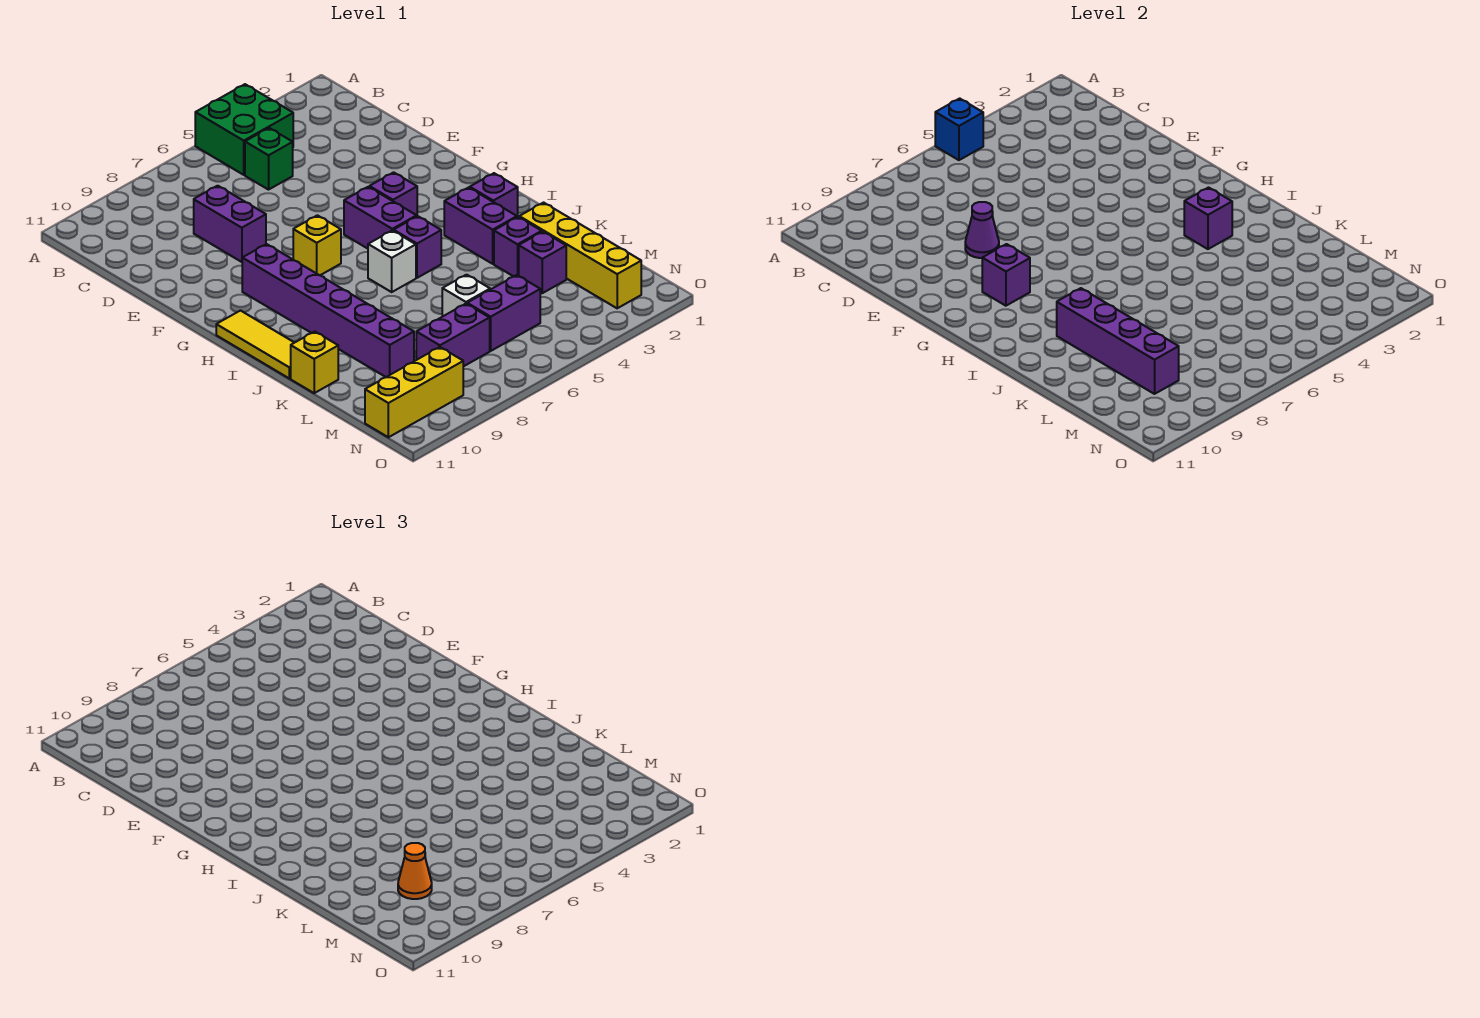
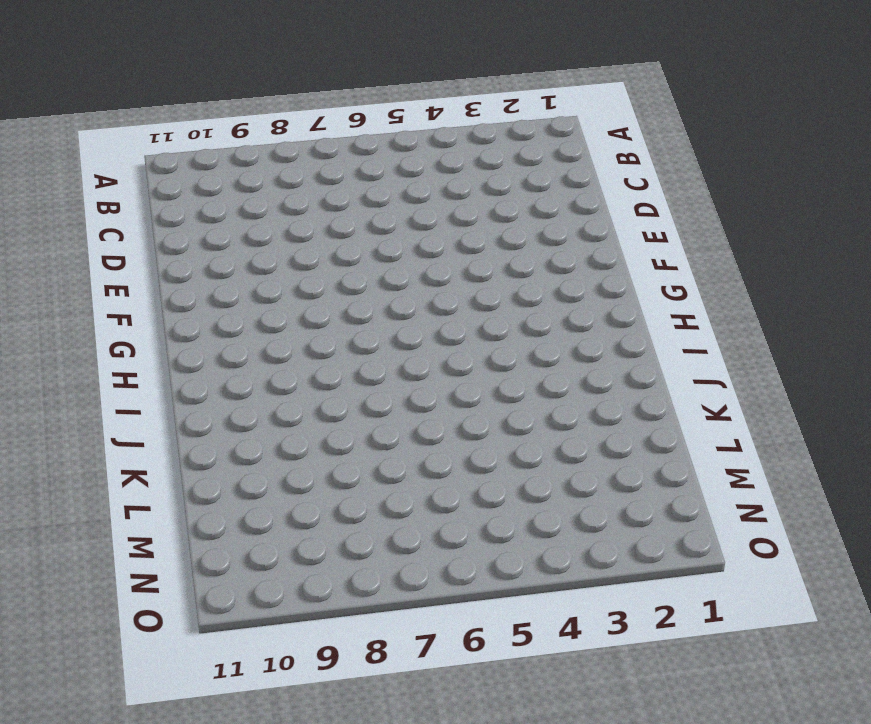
none -> green 2x2 brick [195,84,293,175]
none -> green 1x1 brick [245,128,293,190]
none -> purple 1x2 brick [194,186,266,262]

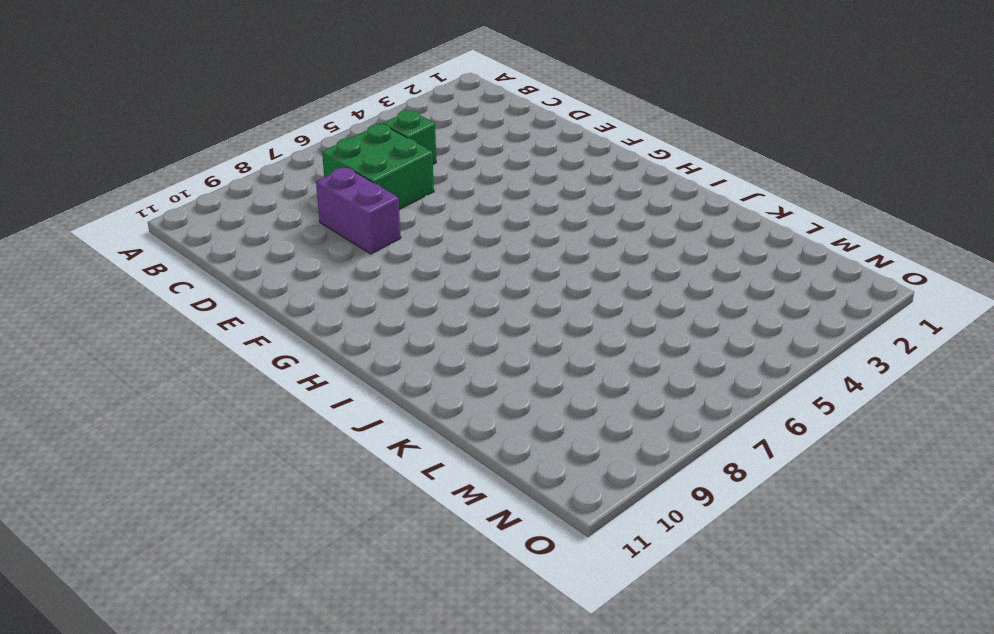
green 2x2 brick [322,124,434,210] -> green 2x2 brick moved to [195,84,293,175]
none -> purple 1x1 brick [369,172,417,216]
none -> purple 1x2 brick [344,187,417,249]
none -> yellow 1x1 brick [293,215,341,275]

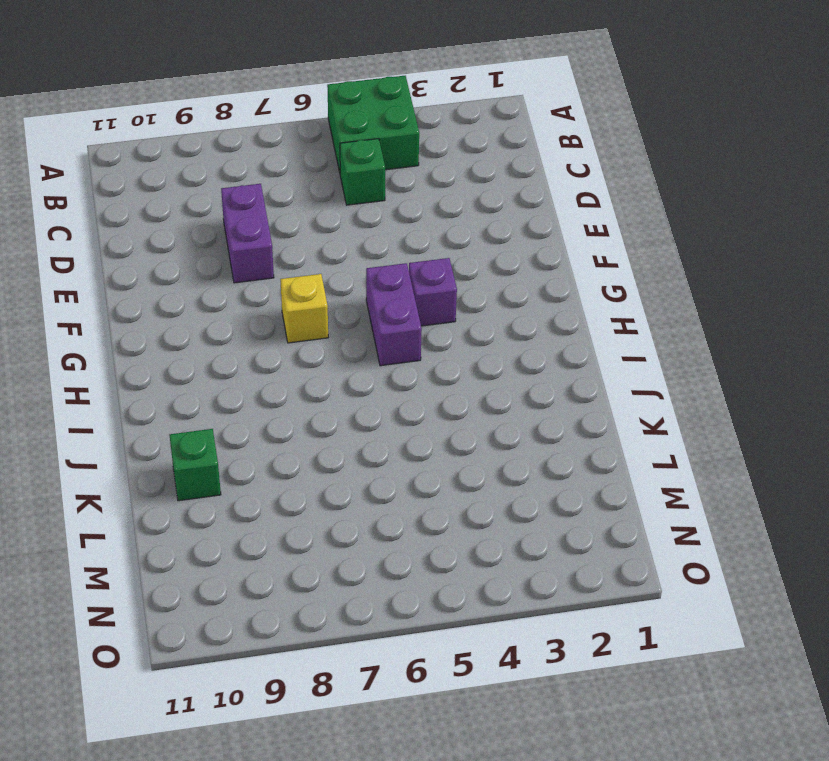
green 1x1 brick [170,429,221,501] -> none
none -> purple 1x6 brick [242,244,414,377]
none -> yellow 1x3 tile [216,311,294,378]
none -> purple 1x1 brick [470,173,518,217]

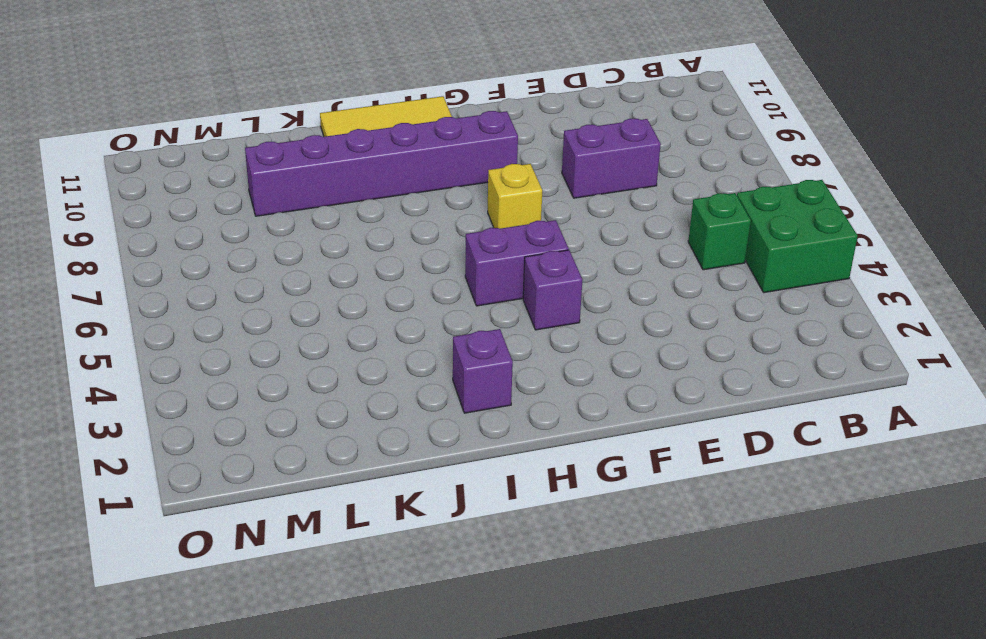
none -> purple 1x2 brick [444,188,517,264]
none -> purple 1x1 brick [394,216,441,278]
none -> white 1x1 brick [368,230,416,292]

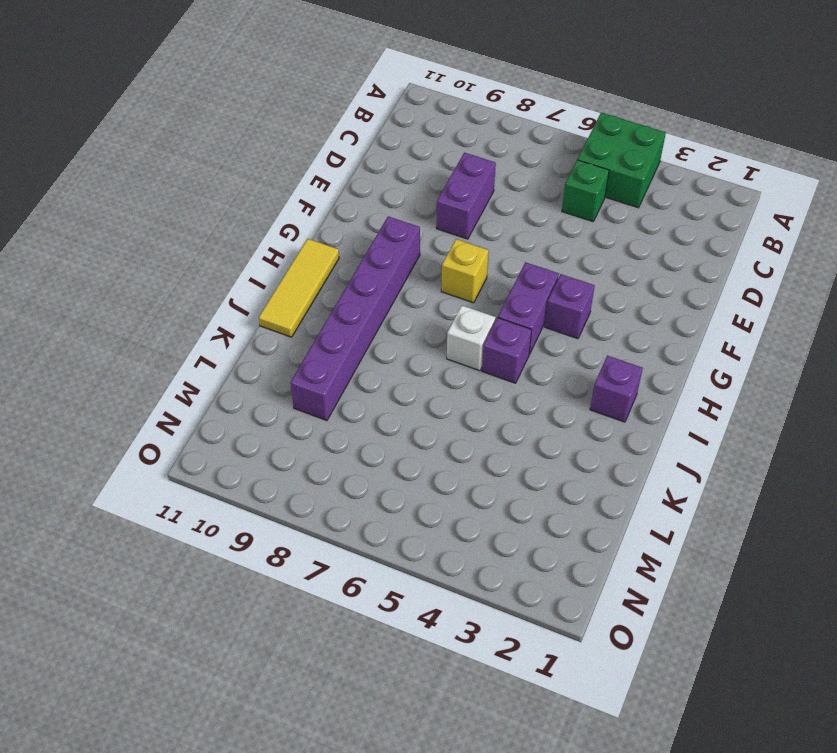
none -> purple 1x2 brick [444,188,517,264]
none -> yellow 1x4 brick [519,203,641,308]
none -> purple 1x1 brick [494,217,542,277]

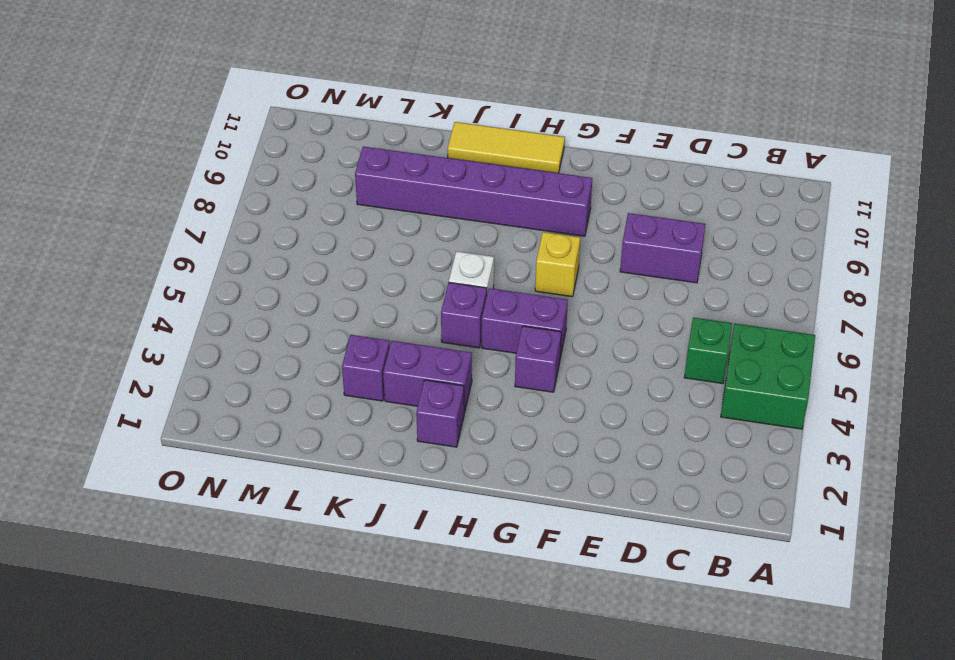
none -> yellow 1x4 brick [519,203,641,308]
none -> yellow 1x1 brick [291,332,338,393]
none -> purple 1x1 brick [519,232,566,293]

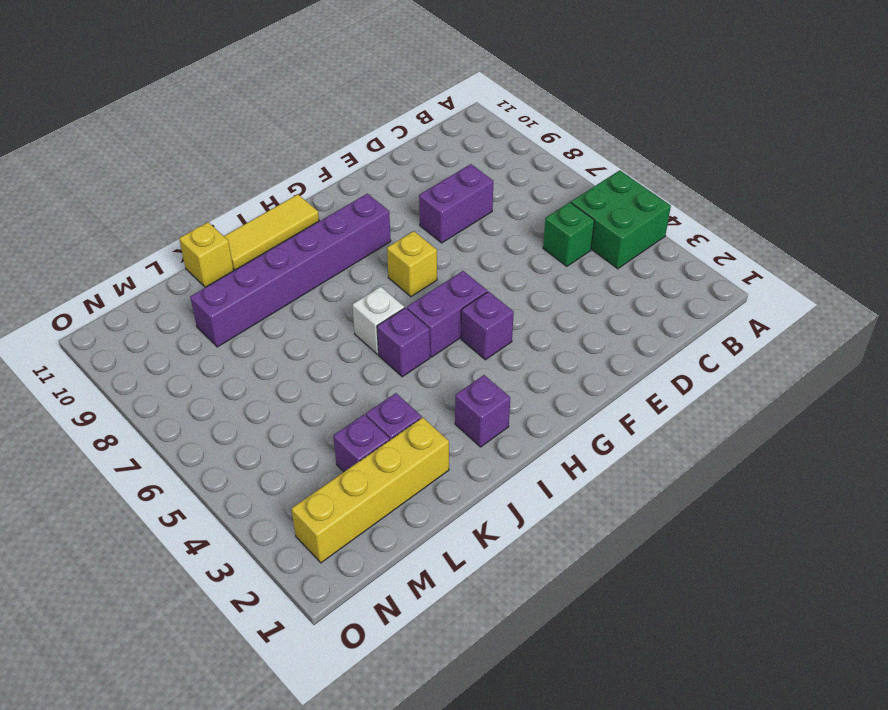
none -> purple 1x2 brick [444,188,517,264]
none -> white 1x1 brick [442,275,490,317]
none -> purple 1x2 brick [467,275,540,351]

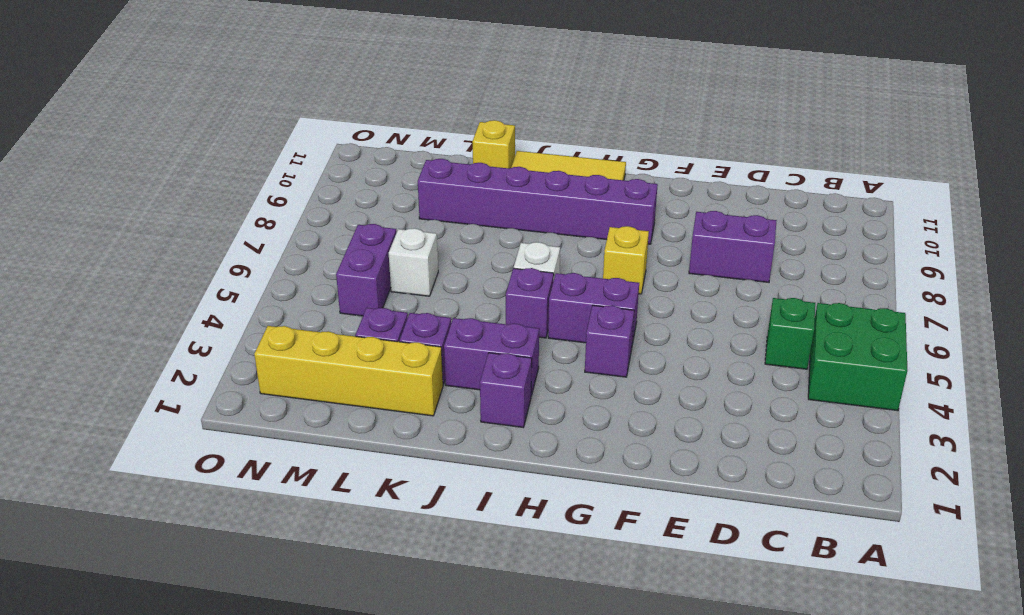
none -> purple 1x2 brick [416,304,490,367]
none -> yellow 1x3 brick [365,347,463,437]
none -> blue 1x1 brick [935,98,983,160]

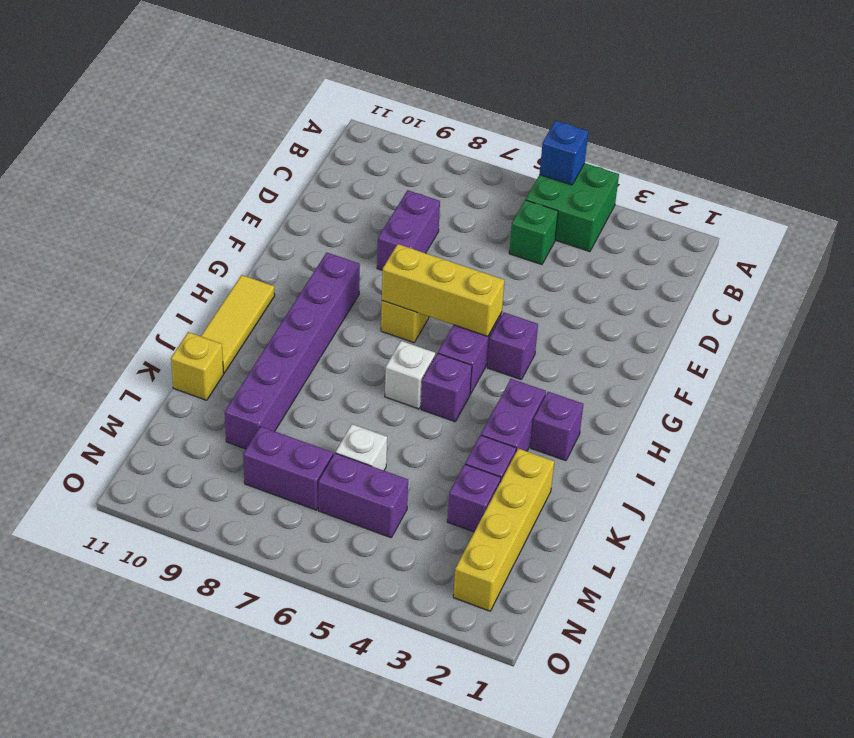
yellow 1x3 brick [382,244,505,336] -> yellow 1x3 brick moved to [365,347,463,437]
none -> purple 1x1 cone [965,202,999,258]
none -> purple 1x1 brick [982,244,1030,306]
none -> purple 1x1 brick [1184,188,1232,249]

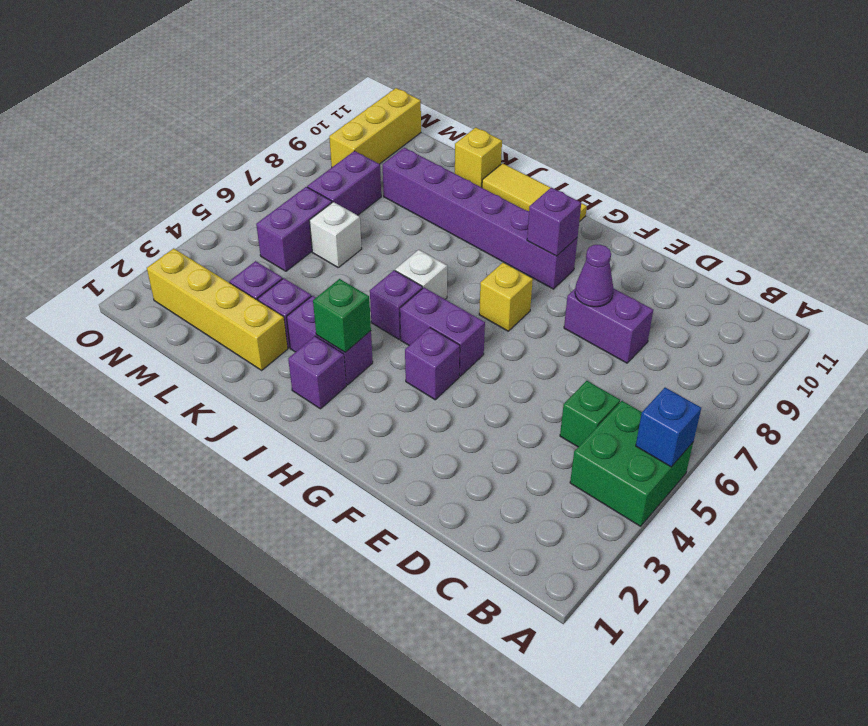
green 1x1 brick [313,279,371,352] -> purple 1x1 brick [1184,188,1232,249]
none -> purple 1x4 brick [1057,288,1179,394]
none -> orange 1x1 cone [398,843,432,899]

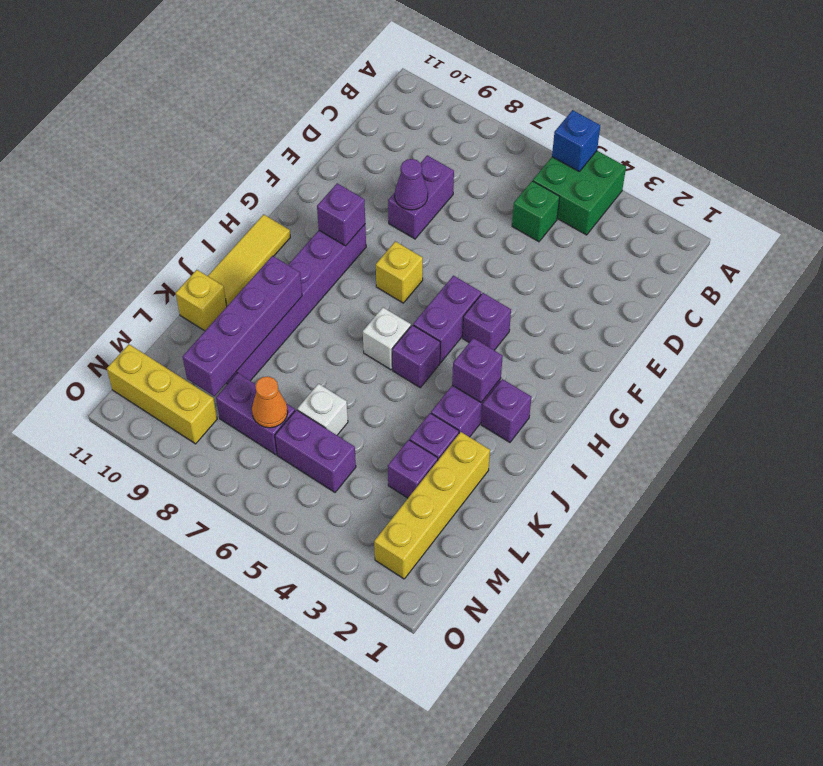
orange 1x1 cone [252,377,288,428] -> orange 1x1 cone moved to [398,843,432,899]

